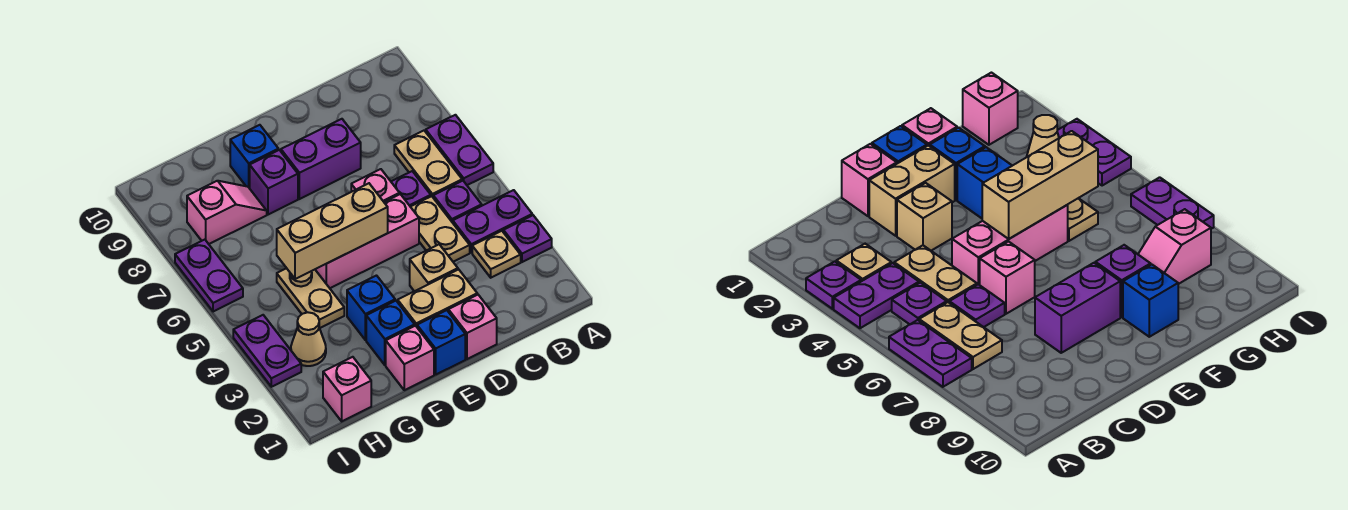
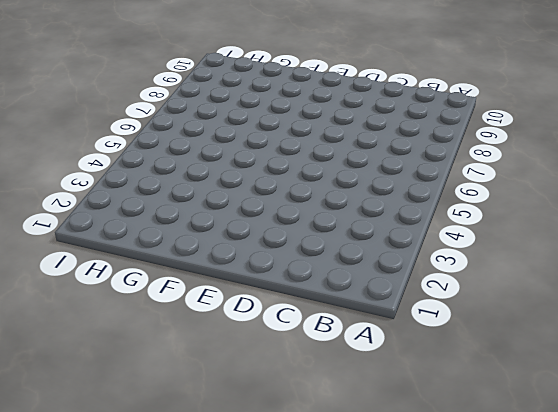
none -> purple 1x1 plate [503,215,552,262]
none -> purple 1x2 plate [453,190,532,253]
none -> purple 1x2 plate [426,115,493,185]

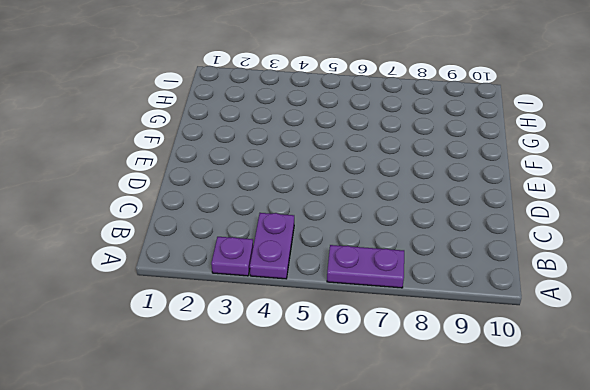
none -> tan 1x1 plate [472,231,521,278]
none -> purple 1x1 plate [433,181,482,223]
none -> tan 1x2 plate [394,131,462,197]

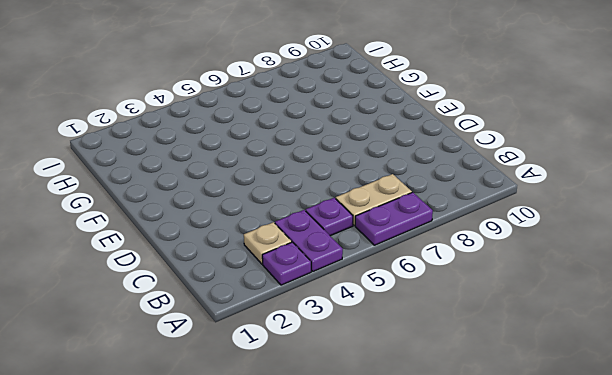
none -> tan 1x2 plate [411,196,470,262]
none -> purple 1x1 plate [391,171,431,207]
none -> pink 1x1 brick [448,295,497,359]

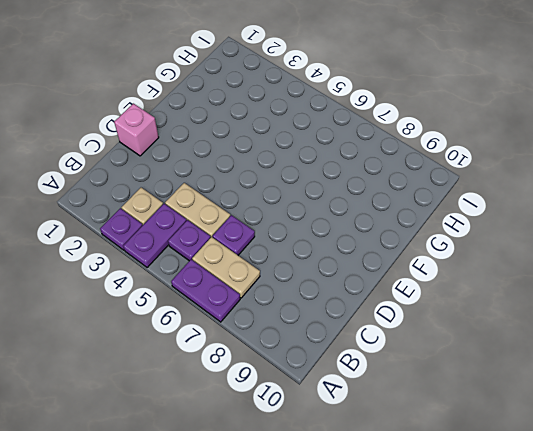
none -> tan 1x2 brick [398,269,477,327]
none -> tan 1x1 brick [410,244,458,291]
none -> pink 1x3 brick [315,194,419,288]

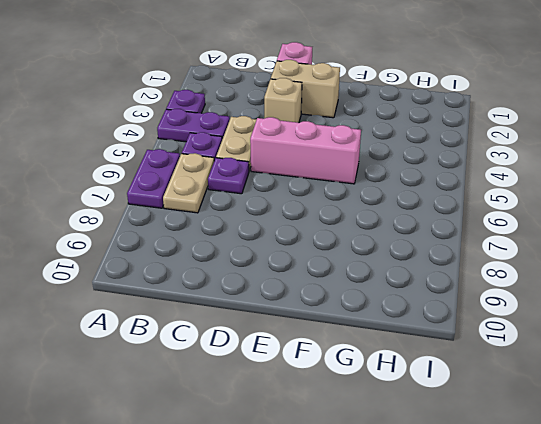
none -> tan 1x1 plate [472,231,521,278]
none -> pink 1x1 brick [351,169,400,202]
none -> purple 1x2 brick [281,119,361,199]

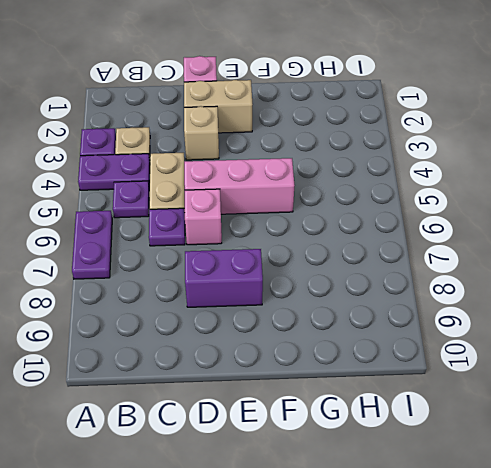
none -> tan 1x2 plate [394,131,462,197]
none -> blue 1x1 brick [417,310,465,374]
none -> pink 1x1 brick [386,326,434,390]

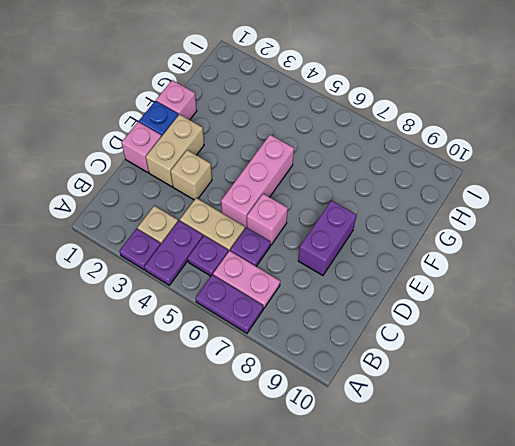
pink 1x2 plate [213,251,280,308] -> tan 1x2 plate [394,131,462,197]
none -> blue 1x1 brick [366,301,415,365]
none -> blue 1x1 brick [347,276,395,340]
none -> purple 1x1 brick [250,150,298,215]

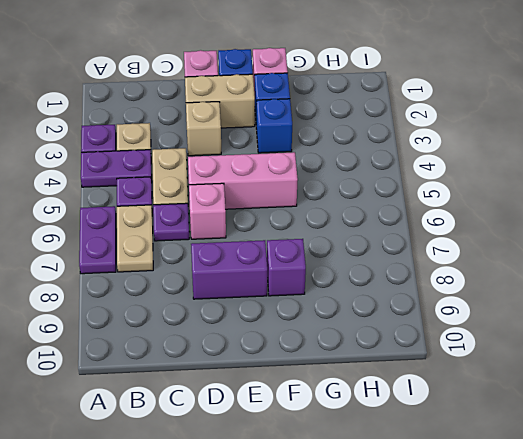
none -> blue 1x1 brick [230,125,279,188]
none -> tan 1x2 plate [277,268,344,328]
none -> pink 1x2 slope [187,181,267,244]

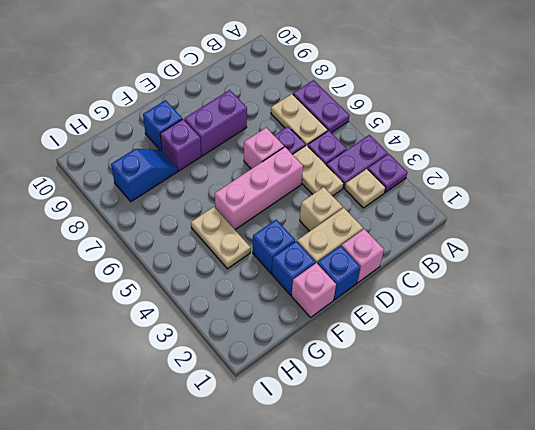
blue 1x2 slope [111,149,178,202] -> pink 1x2 slope [187,181,267,244]
none -> pink 1x1 brick [323,357,371,421]
none -> tan 1x1 cone [291,312,326,366]
none -> purple 1x2 plate [233,315,301,387]

